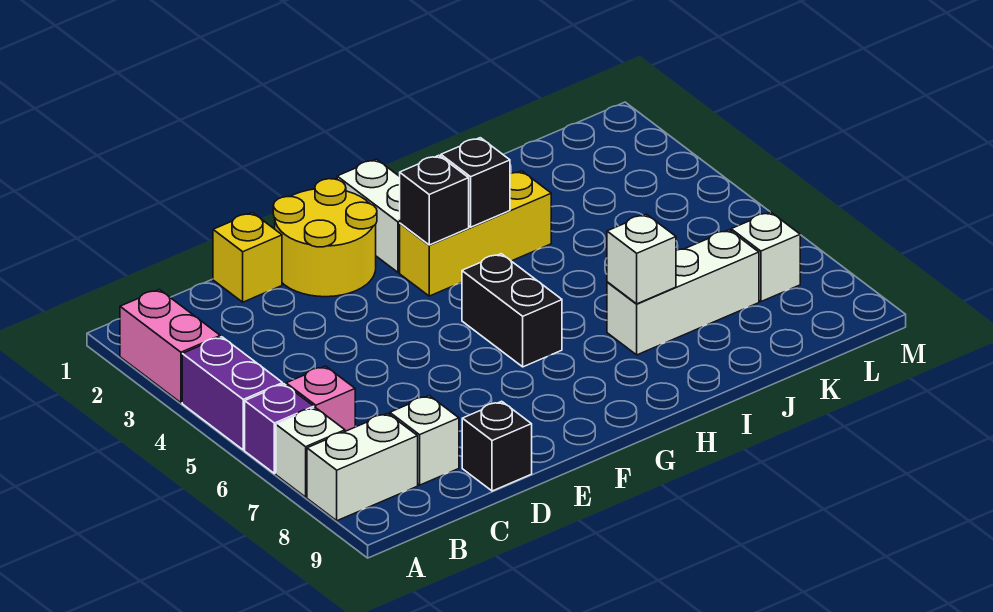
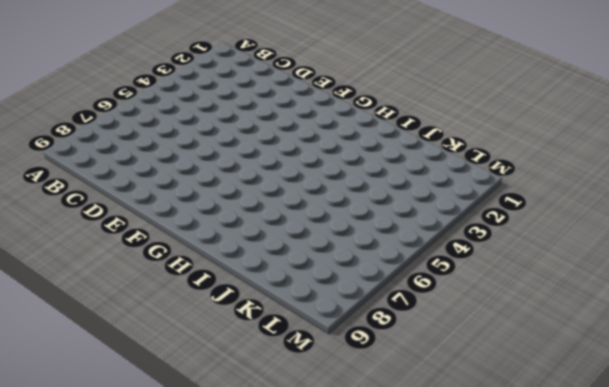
none -> pink 1x2 brick [120,290,220,403]
none -> purple 1x2 brick [182,337,283,450]
none -> purple 1x1 brick [245,384,314,474]

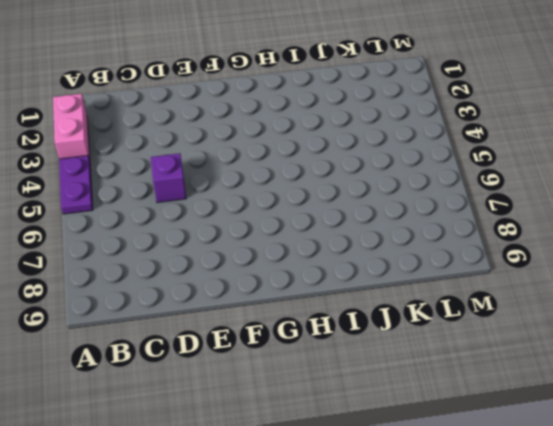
purple 1x2 plate [59,156,93,214] -> purple 1x2 brick [182,337,283,450]
purple 1x1 brick [151,153,186,203] -> purple 1x1 brick moved to [245,384,314,474]
none -> white 1x1 brick [276,407,345,497]
none -> white 1x2 brick [307,413,418,521]
none -> pink 1x1 brick [286,366,355,431]

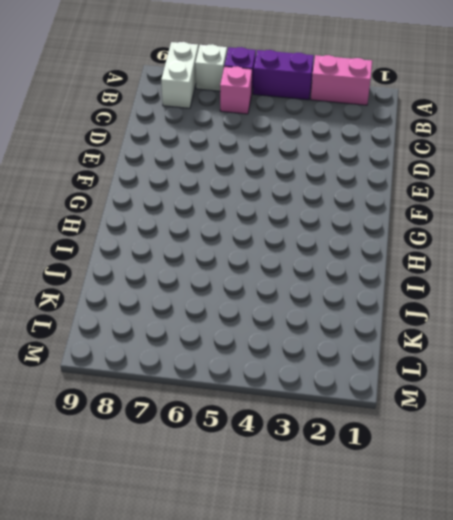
none -> white 1x1 brick [390,396,459,485]
none -> yellow 1x1 brick [213,213,282,302]
none -> black 1x1 brick [462,401,532,491]

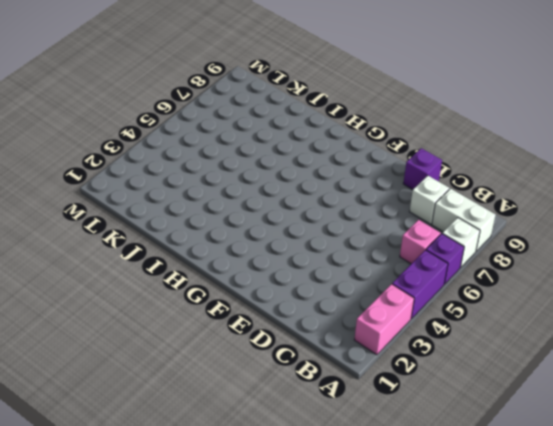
purple 1x1 brick [403,148,442,189] -> black 1x1 brick [462,401,532,491]
none -> yellow 1x1 brick [213,213,282,302]
none -> yellow 2x2 round brick [273,179,377,297]
none -> white 1x2 brick [337,159,400,272]

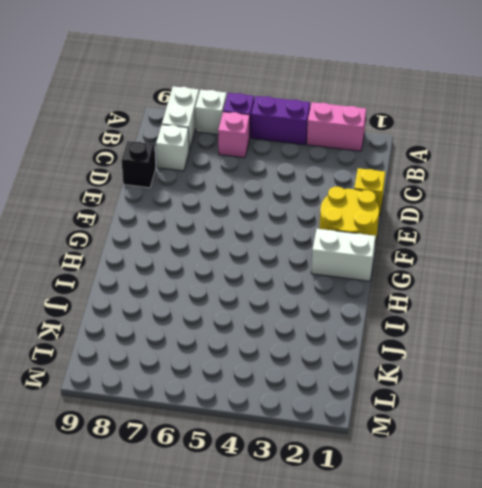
none -> yellow 1x3 brick [400,171,551,296]
none -> black 1x2 brick [462,254,562,367]
none -> white 1x3 brick [607,230,759,355]

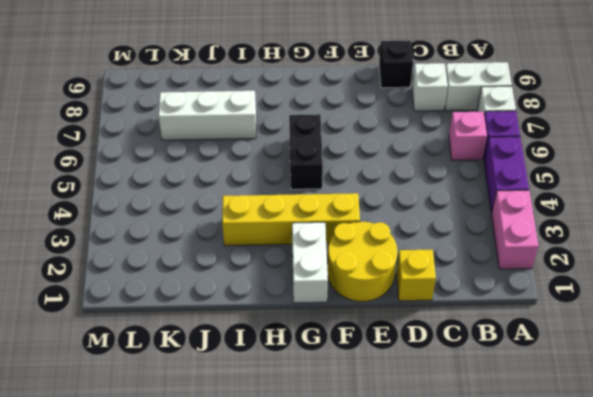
yellow 1x4 brick [222,193,360,246] -> yellow 1x3 brick [400,171,551,296]
none -> white 1x1 brick [731,212,800,302]
none -> black 1x1 brick [400,155,469,245]
none -> black 1x1 brick [441,138,510,227]

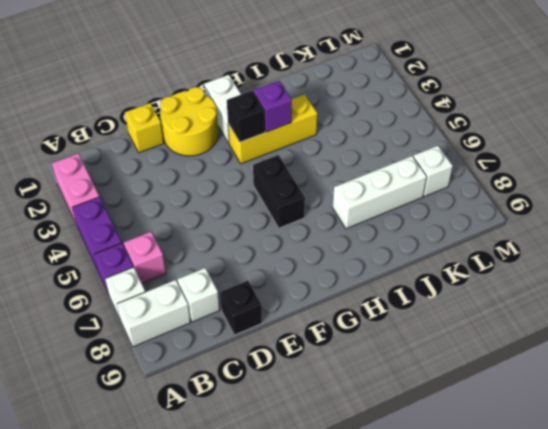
purple 1x1 brick [254,81,292,132] -> black 1x1 brick [441,138,510,227]
none -> white 1x1 brick [607,214,676,304]

